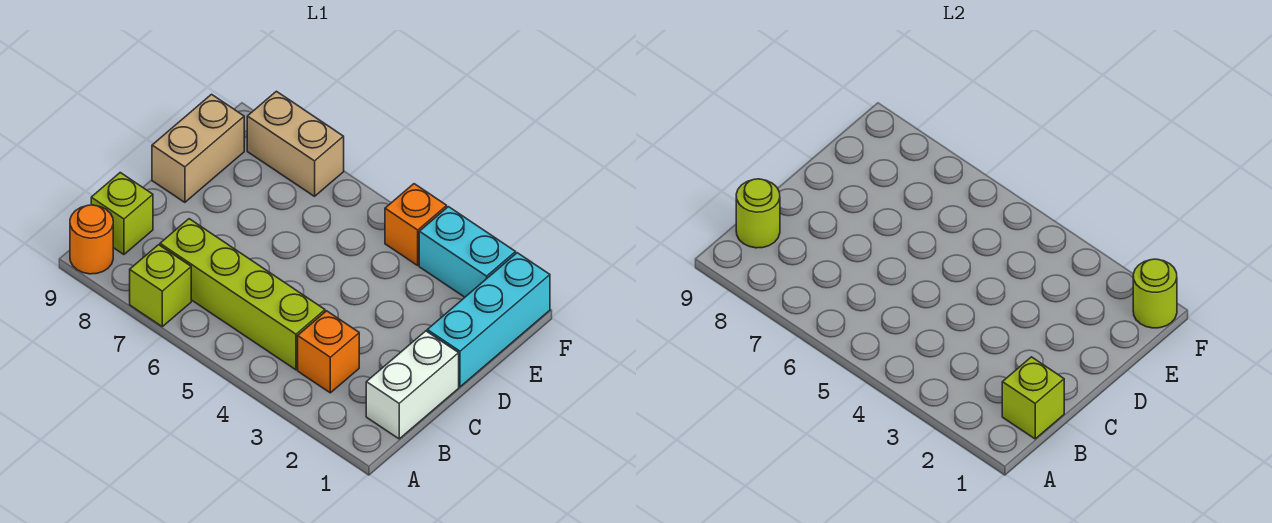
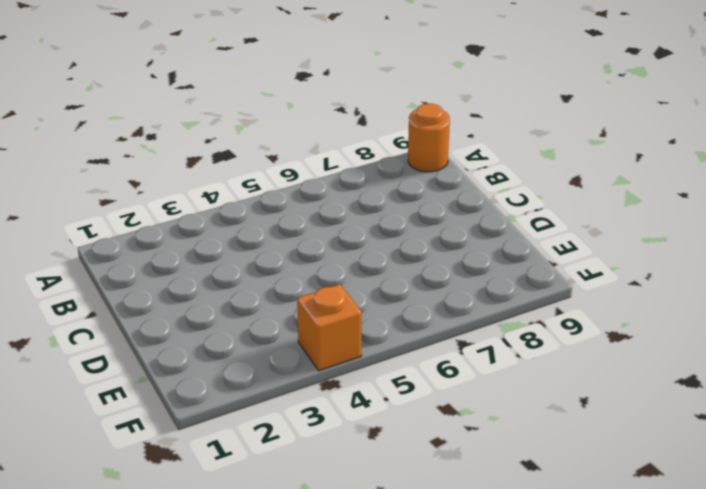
none -> lime 1x1 brick [130,245,191,327]
none -> white 1x2 brick [366,331,459,439]
none -> orange 1x1 brick [298,311,359,393]

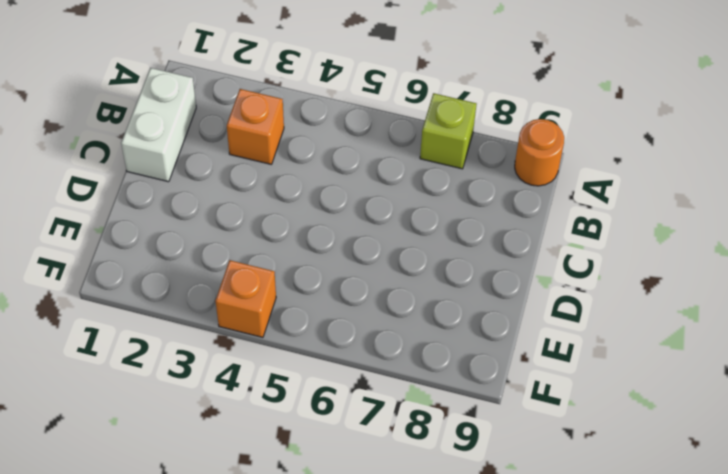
none -> lime 1x4 brick [160,219,325,370]
none -> lime 1x1 brick [91,173,153,254]
none -> cyan 1x3 brick [427,253,550,387]

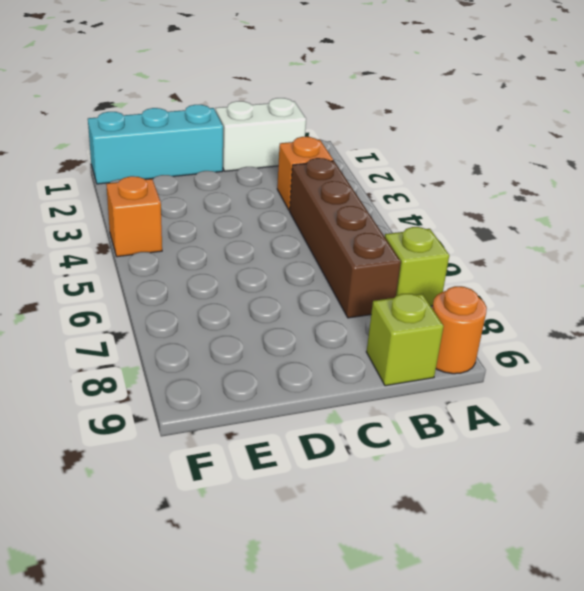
brown 1x4 brick [290,158,401,318] -> lime 1x4 brick [160,219,325,370]
none -> tan 1x2 brick [152,94,244,202]
none -> cyan 1x2 brick [419,207,516,297]
none -> tan 1x2 brick [247,91,344,196]

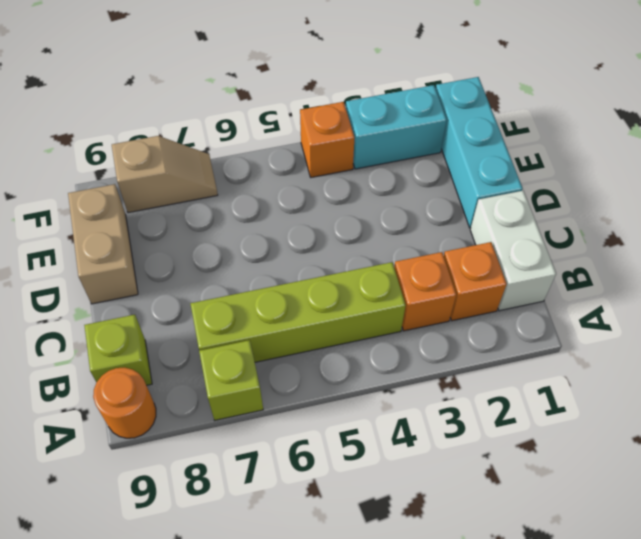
orange 1x1 brick [444,242,507,321] -> none
tan 1x2 slope [112,136,218,213] -> tan 1x2 brick [247,91,344,196]
none -> lime 1x1 brick [1002,357,1064,439]
none -> lime 1x1 round brick [736,179,780,248]
none -> lime 1x1 round brick [1133,259,1177,328]

